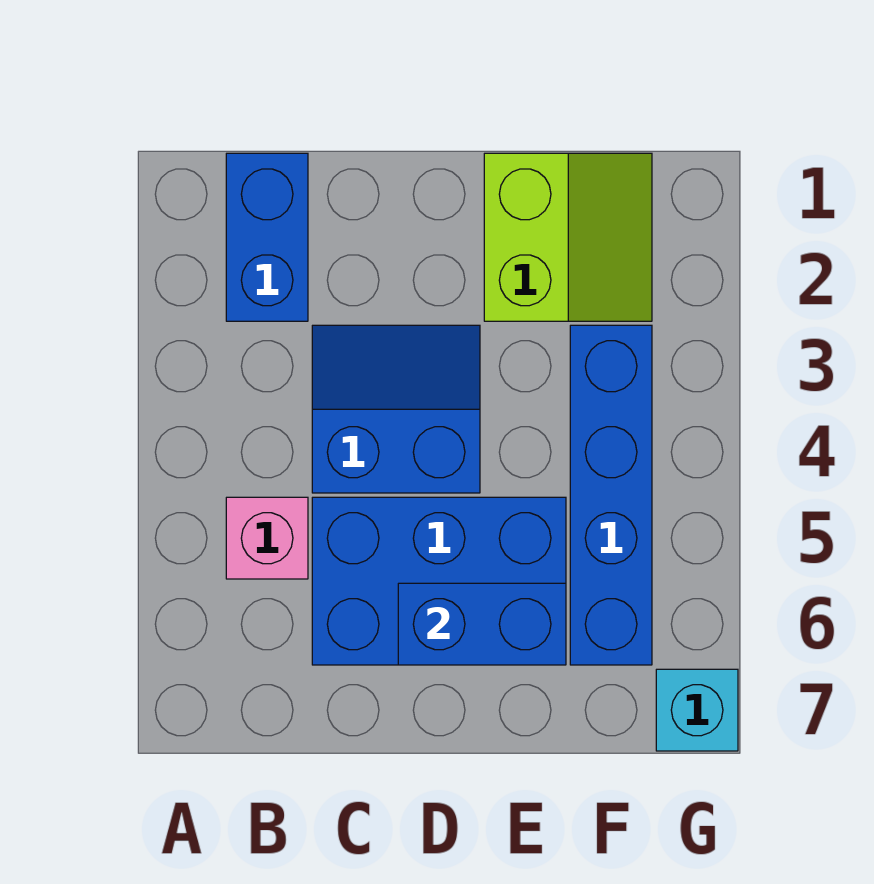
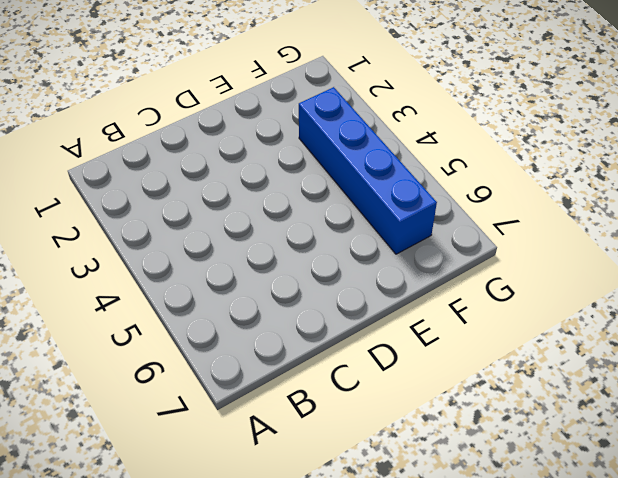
none -> blue 1x2 brick [226,153,308,321]
none -> pink 1x1 brick [226,497,308,579]

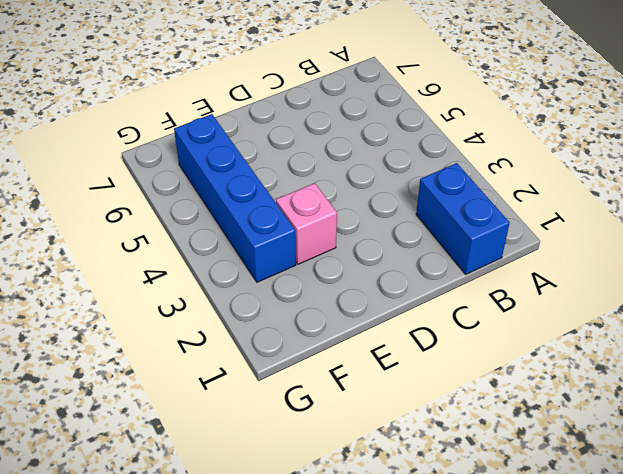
pink 1x1 brick [276,183,337,264] -> pink 1x1 brick moved to [226,497,308,579]
none -> blue 2x2 slope [312,325,480,493]
none -> blue 2x3 brick [312,497,566,665]

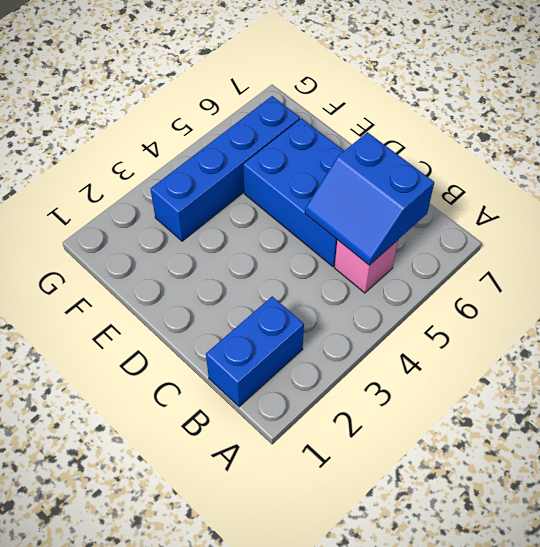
blue 2x2 slope [305,132,434,265] -> blue 2x2 slope moved to [312,325,480,493]
none -> lime 2x2 slope [484,153,652,321]
none -> cyan 1x1 brick [656,669,738,751]

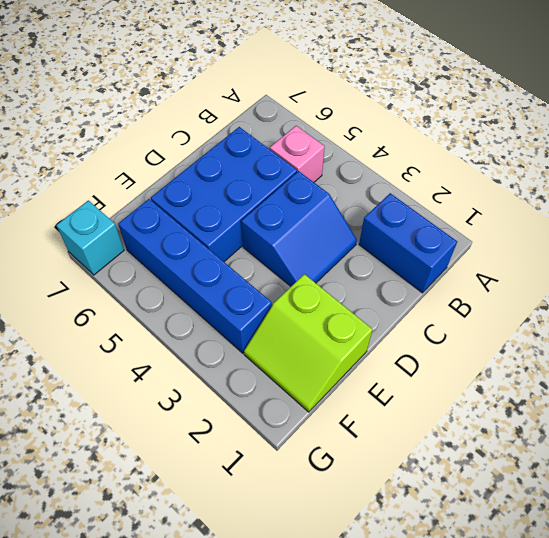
none -> blue 1x2 brick [398,583,566,665]

